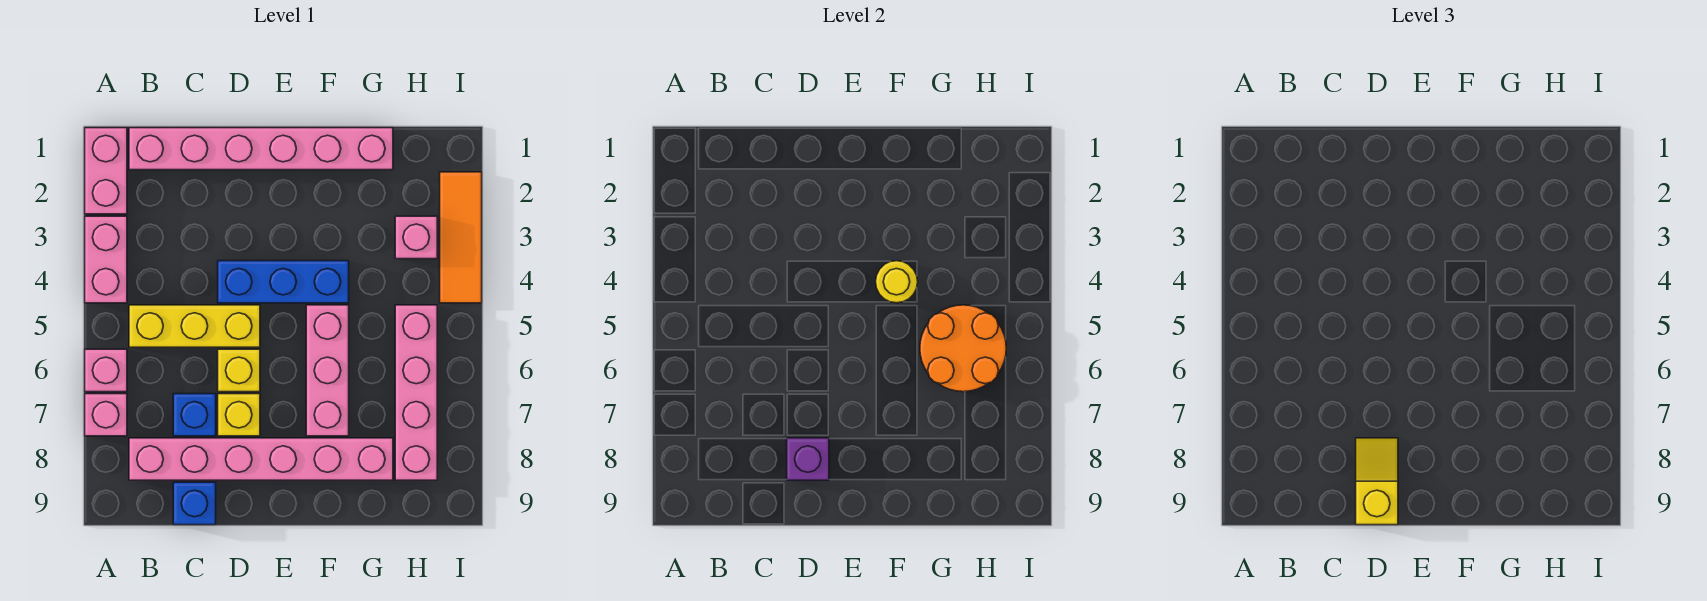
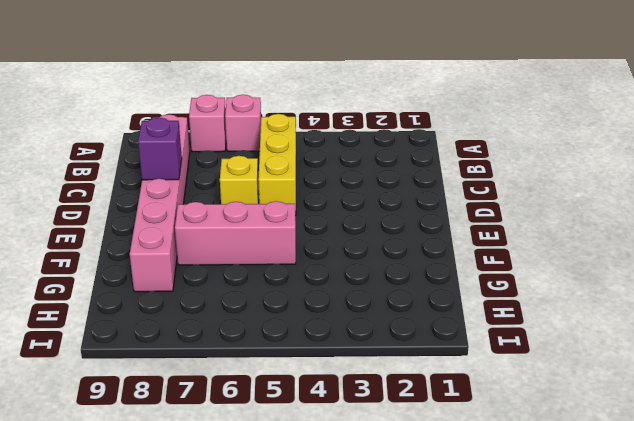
none -> pink 1x2 brick [85,128,127,214]
none -> pink 1x2 brick [85,216,127,303]
none -> pink 1x6 brick [129,128,393,170]

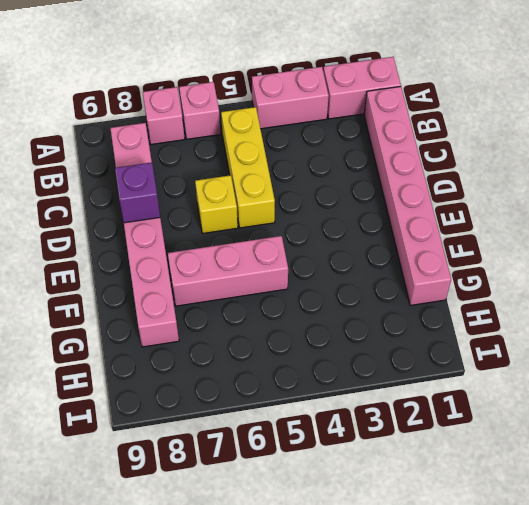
none -> blue 1x1 brick [173,394,216,436]
none -> blue 1x1 brick [173,482,216,525]
none -> blue 1x3 brick [218,261,349,303]

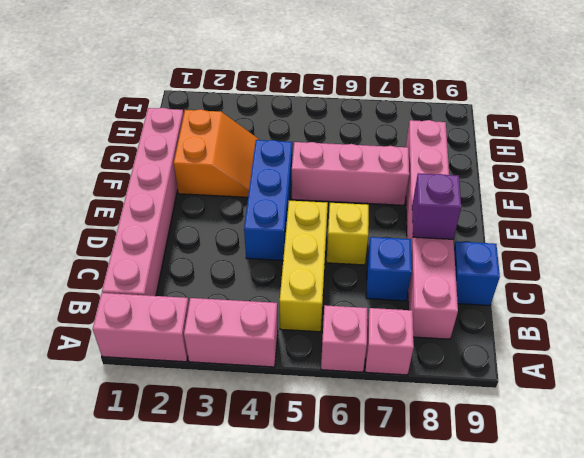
orange 2x2 slope [174,109,259,197] -> none
none -> yellow 1x1 brick [218,394,260,436]
none -> pink 1x1 brick [395,216,437,259]
none -> pink 1x4 brick [395,305,437,480]

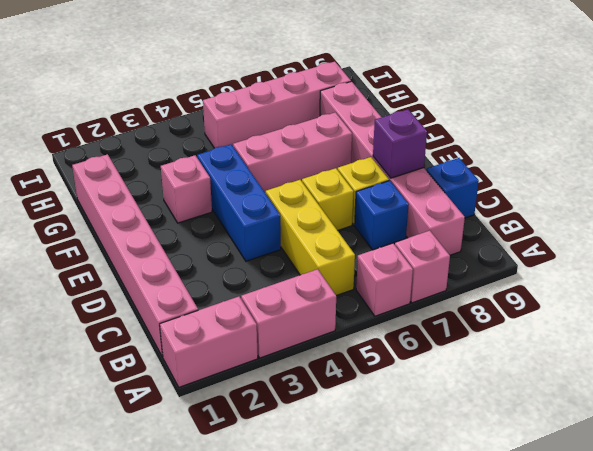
pink 1x1 brick [161,155,212,223] -> pink 1x1 brick moved to [395,216,437,259]
none -> orange 1x3 tile [440,172,482,303]
none -> yellow 1x1 round brick [875,261,918,303]
none -> orange 2x2 round brick [920,305,1006,392]

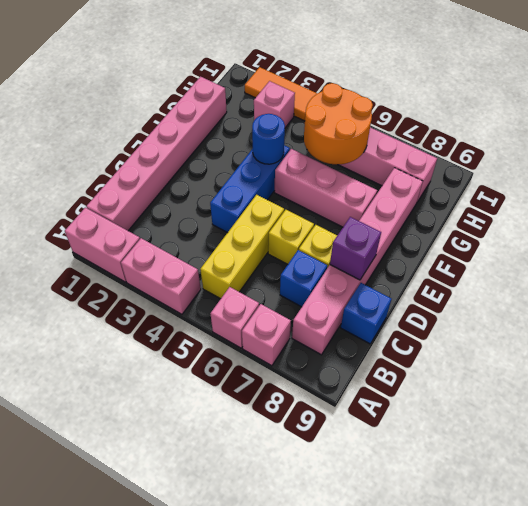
blue 1x1 round brick [252,114,285,164] -> yellow 1x1 round brick [875,261,918,303]
none -> yellow 1x2 slope [1356,438,1398,525]

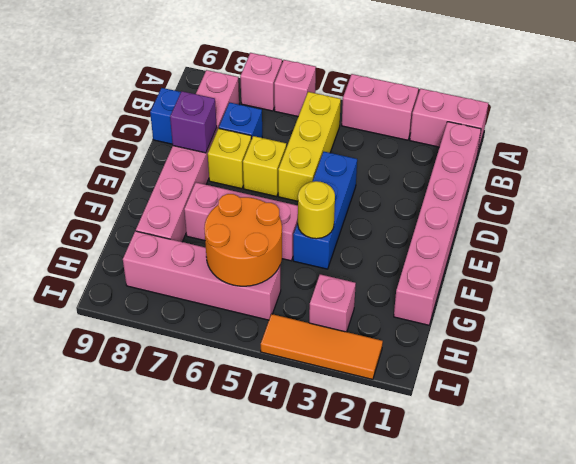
none -> yellow 1x2 slope [1356,438,1398,525]

